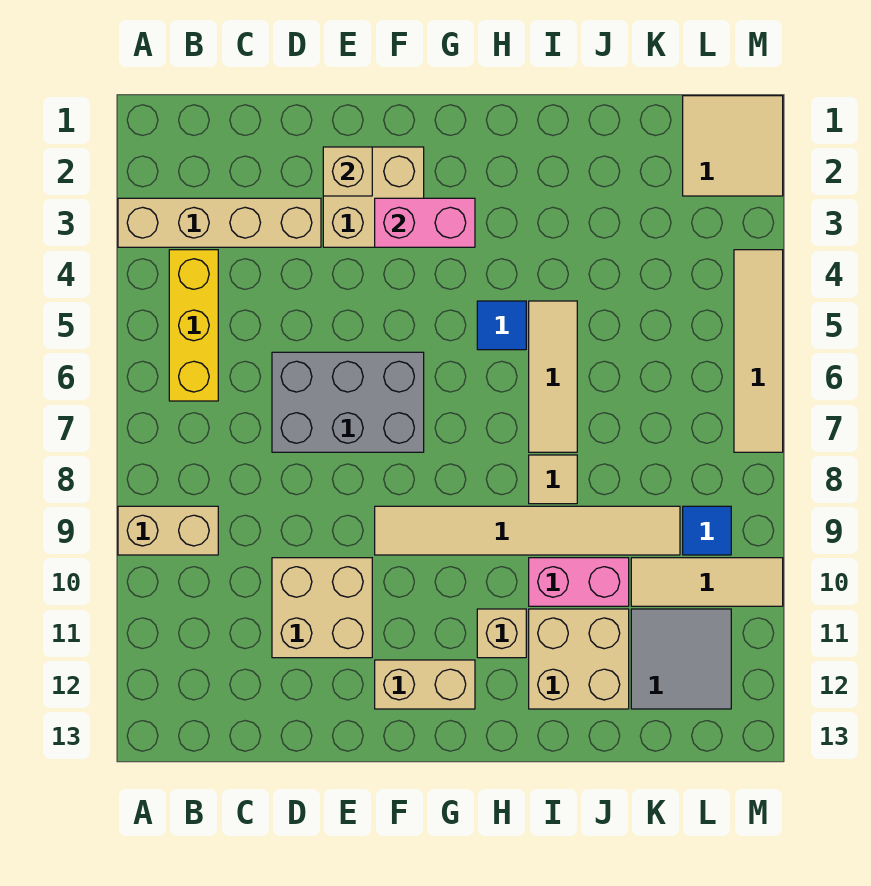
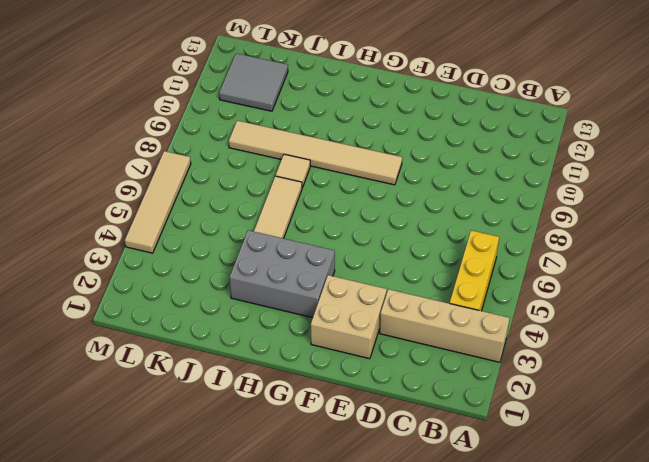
grey 2x3 brick [229,230,335,318] -> grey 2x3 brick moved to [272,352,424,452]
none -> tan 1x2 brick [118,506,218,555]
none -> tan 2x2 brick [272,558,372,658]
none -> tan 1x2 brick [375,660,475,709]

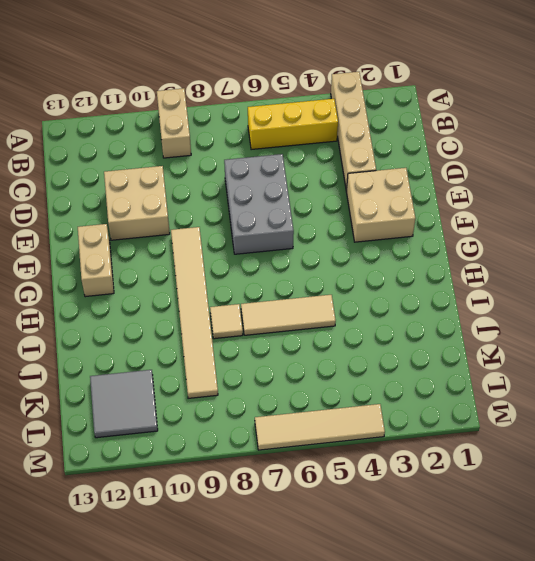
none -> blue 1x1 tile [477,301,526,350]
none -> tan 1x1 brick [477,609,526,658]
none -> pink 1x2 brick [529,558,629,606]

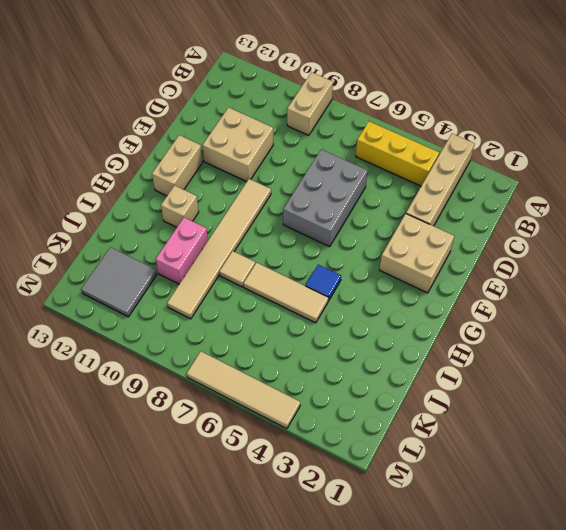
none -> tan 2x2 brick [529,609,629,709]
none -> tan 1x3 tile [631,558,783,606]
none -> tan 2x2 tile [683,96,783,196]

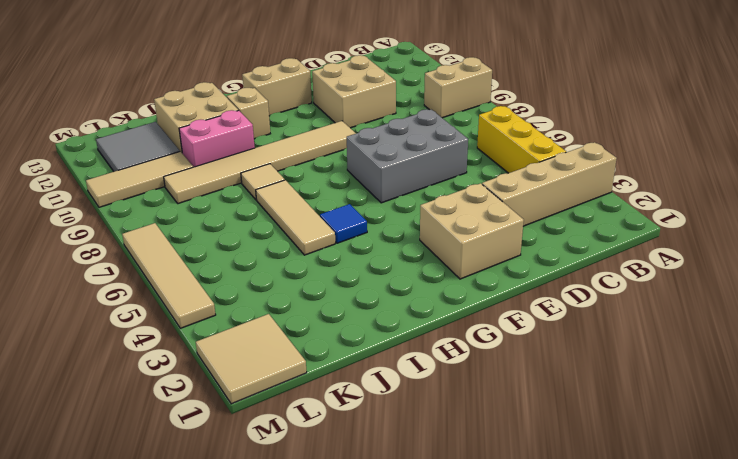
none -> blue 1x1 tile [683,506,731,555]
none -> tan 1x1 brick [323,147,372,196]
none -> pink 1x2 brick [375,198,475,247]

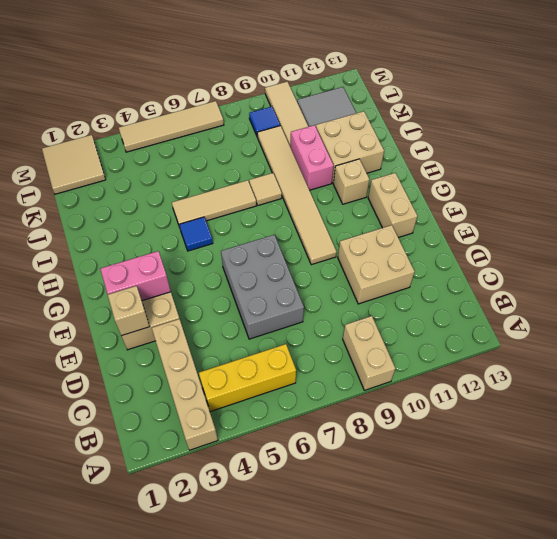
pink 1x2 brick [100,251,171,301] -> pink 1x2 brick turned to [375,198,475,247]

